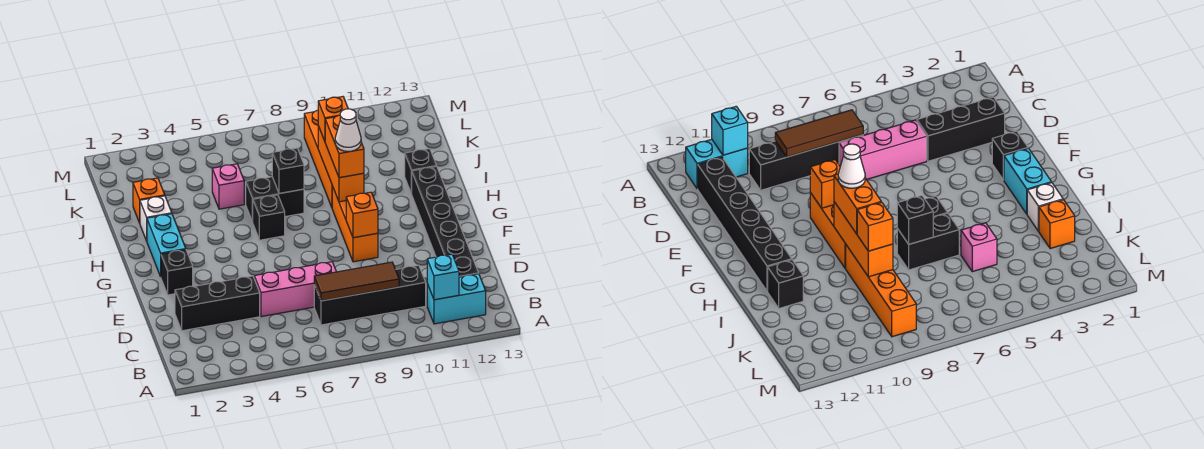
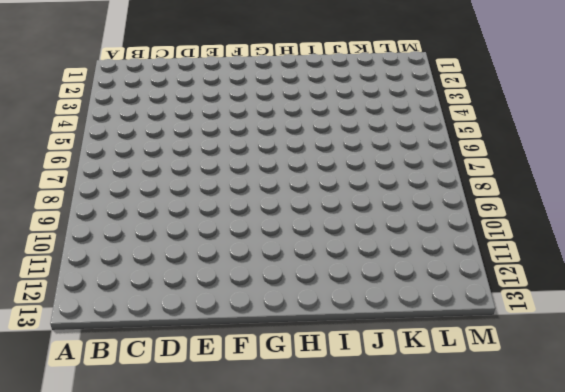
none -> cyan 1x2 brick [427,274,486,324]
none -> black 1x4 brick [314,265,426,325]
none -> black 1x6 brick [412,166,479,277]

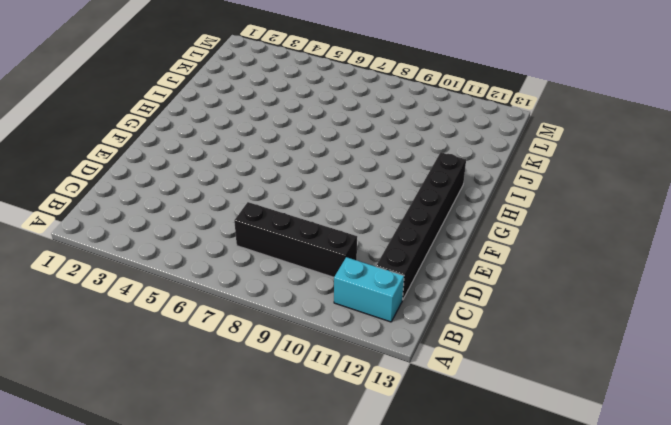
none -> black 1x3 brick [175,276,260,331]
none -> pink 1x3 brick [254,262,336,317]
none -> black 1x1 brick [161,250,193,295]

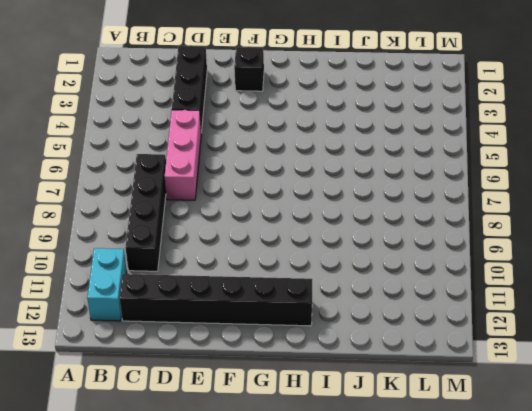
none -> orange 1x3 brick [332,186,378,262]
none -> cyan 1x2 brick [147,214,186,277]
none -> black 1x1 brick [253,195,285,240]

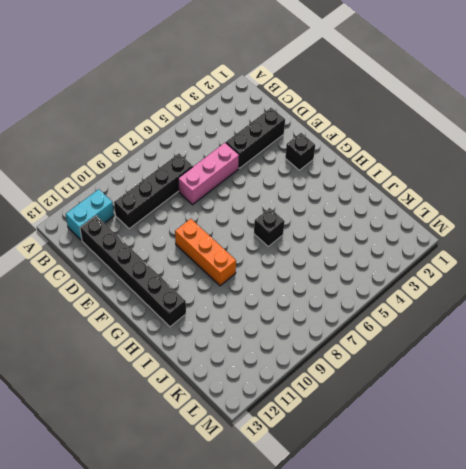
none -> cyan 1x2 brick [147,214,186,277]
none -> white 1x1 brick [140,196,172,241]
none -> black 1x2 brick [246,177,304,222]

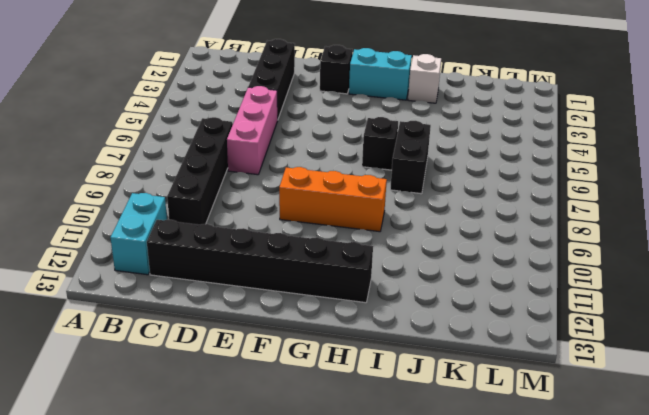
none -> orange 1x4 brick [304,110,332,207]
none -> black 1x1 brick [405,149,437,194]
none -> orange 1x1 brick [133,178,165,223]

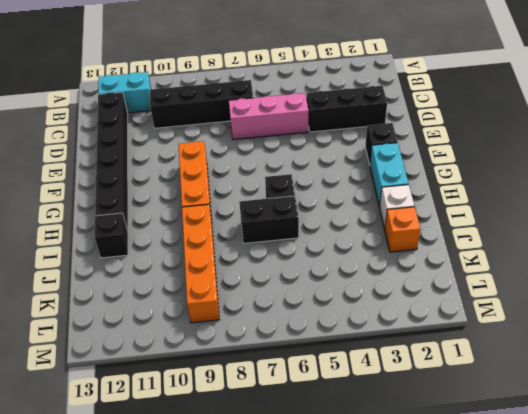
none -> pink 1x1 brick [212,164,244,209]
none -> cyan 1x1 brick [427,254,459,300]
none -> brown 1x3 tile [314,262,399,301]

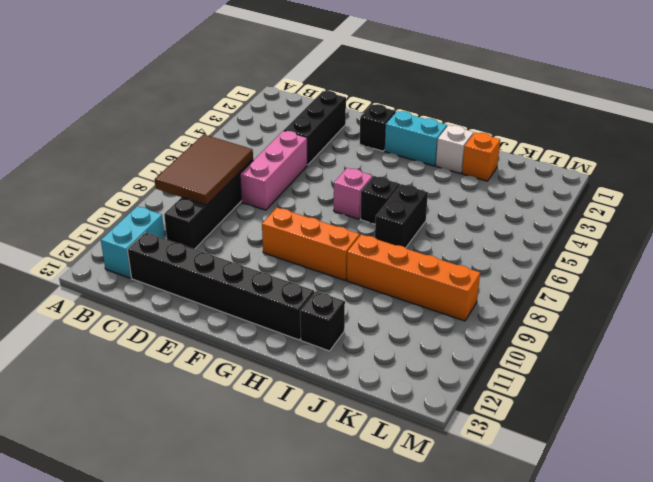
brown 2x3 tile [155,134,253,205] -> brown 1x3 tile [314,262,399,301]
pink 1x1 brick [334,168,372,219] -> pink 1x1 brick moved to [212,164,244,209]
none -> cyan 1x1 brick [427,254,459,300]
none -> orange 1x1 brick [346,192,378,238]
none -> orange 1x3 brick [318,126,364,202]

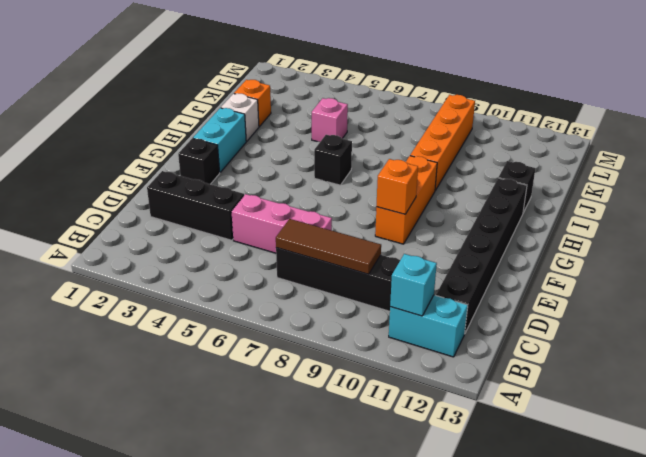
none -> black 1x2 brick [246,177,304,222]
none -> orange 1x3 brick [318,126,364,202]
none -> black 1x1 brick [272,148,304,193]

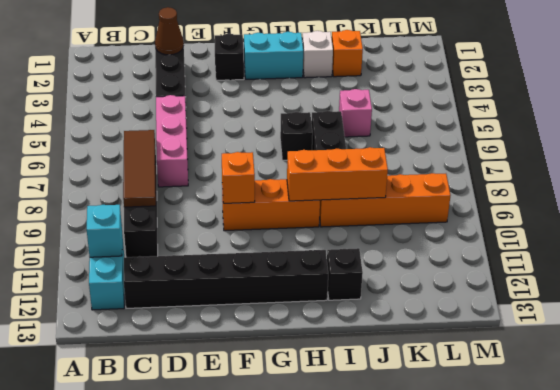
brown 1x1 cone [155,7,184,55] -> none
none -> black 1x1 brick [272,148,304,193]
none -> orange 1x2 brick [325,115,364,178]
none -> orange 1x1 brick [318,97,348,141]

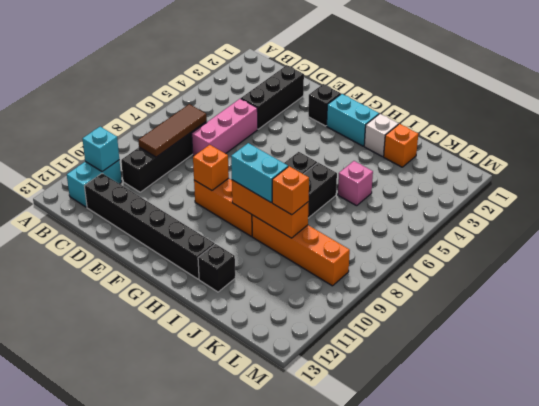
cyan 1x2 brick [231,143,288,202] -> orange 1x2 brick [325,115,364,178]
none -> black 1x1 brick [272,148,304,193]
none -> white 1x1 cone [335,109,361,151]

